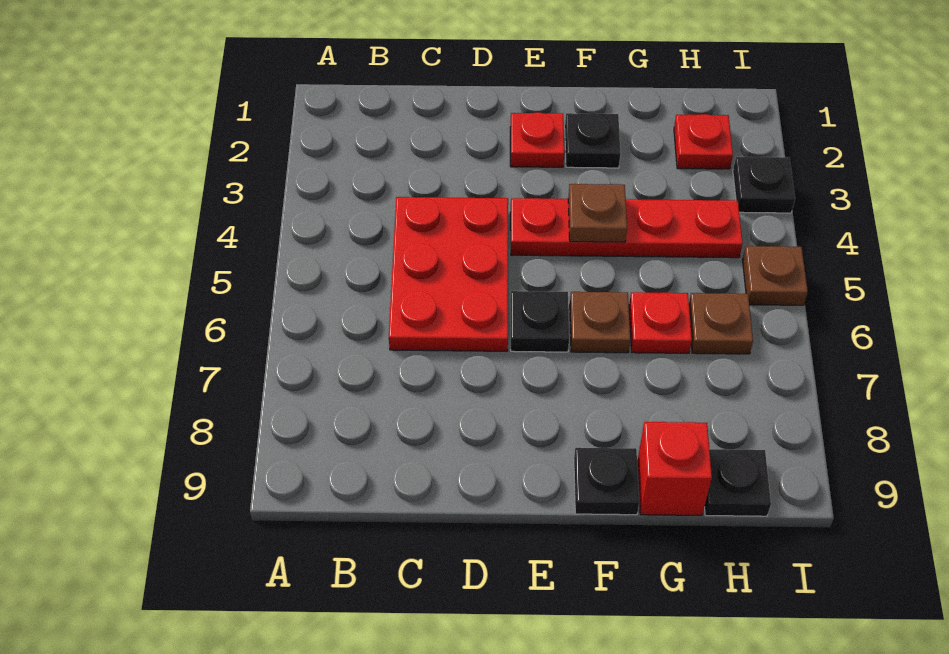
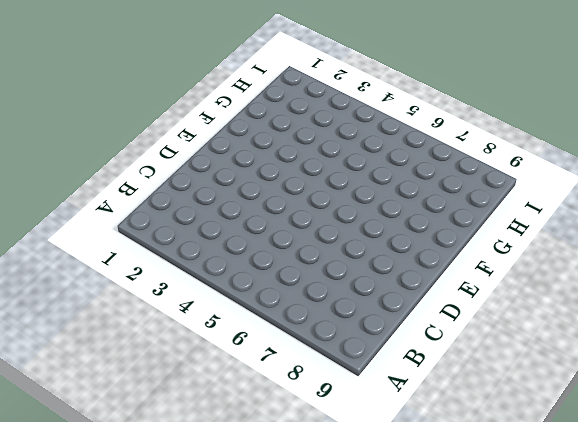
none -> red 2x3 plate [389,197,508,351]
none -> red 1x1 plate [510,113,564,167]
none -> red 1x4 plate [510,198,743,258]

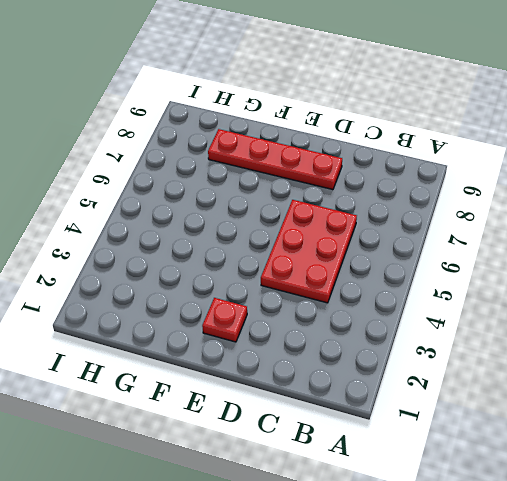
red 1x4 plate [208,129,342,190] -> red 1x4 plate moved to [510,198,743,258]
none -> black 1x1 plate [511,291,569,352]
none -> black 1x1 plate [565,113,621,168]
none -> brown 1x1 plate [570,292,631,353]

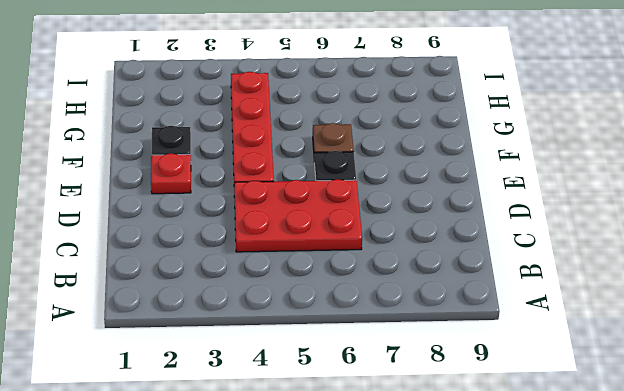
none -> black 1x1 plate [574,448,639,515]
none -> red 1x1 plate [629,292,692,353]
none -> red 1x1 brick [637,422,712,515]

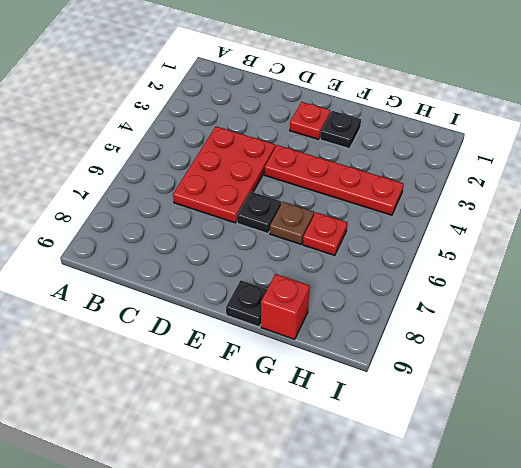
none -> red 1x1 plate [674,114,733,169]
none -> brown 1x1 plate [689,293,753,354]
none -> black 1x1 plate [704,449,771,516]

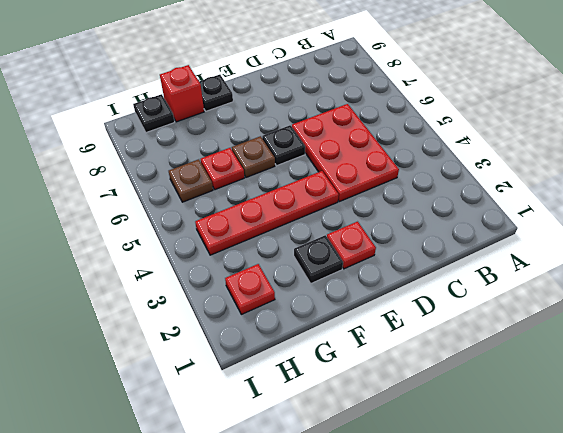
none -> black 1x1 plate [733,157,795,213]
none -> brown 1x1 plate [743,246,808,305]
none -> brown 1x1 plate [568,184,627,242]

